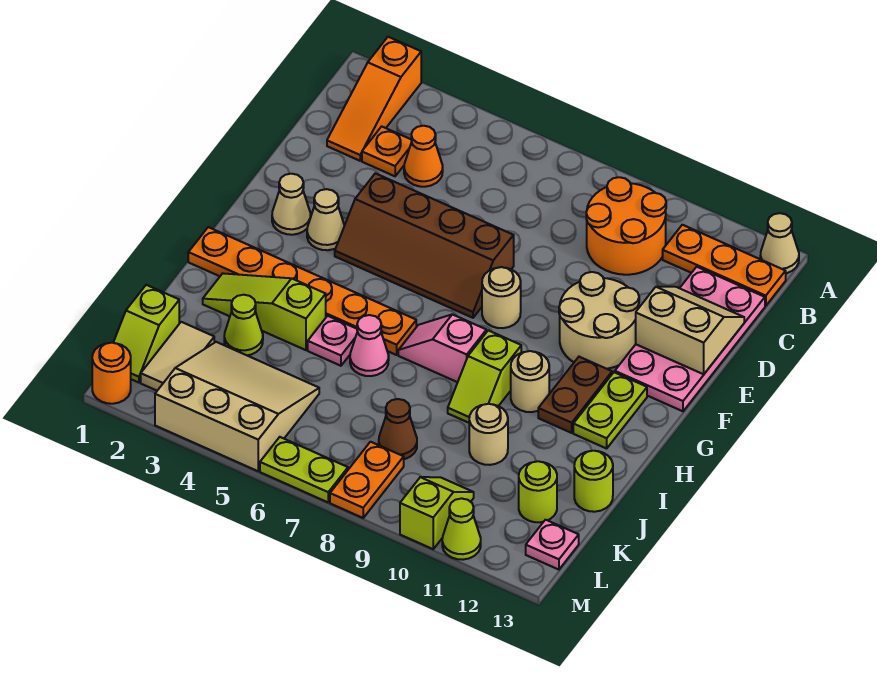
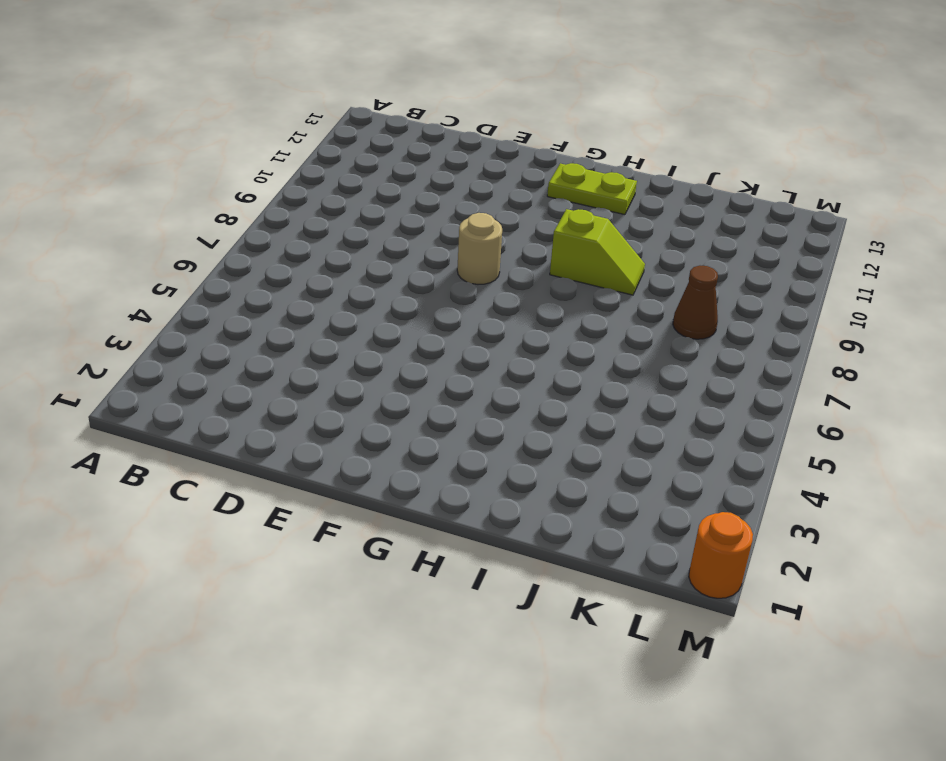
none -> orange 1x3 slope [327,37,421,161]
none -> tan 1x1 cone [760,213,799,273]
none -> orange 2x2 round brick [586,177,666,275]
none -> orange 1x3 plate [663,225,786,306]

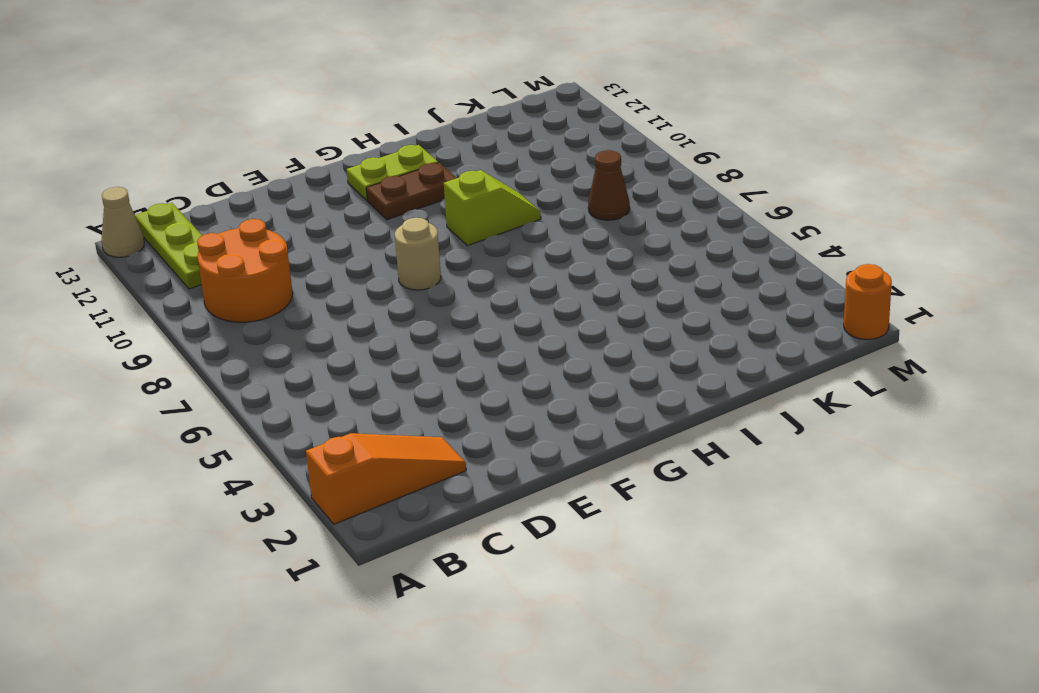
lime 1x3 plate [135,203,202,289] -> orange 1x3 plate [663,225,786,306]
none -> orange 1x1 plate [362,126,412,176]
none -> orange 1x1 cone [404,126,443,187]
none -> pink 2x4 plate [615,267,765,411]
none -> brown 2x4 slope [335,173,514,318]

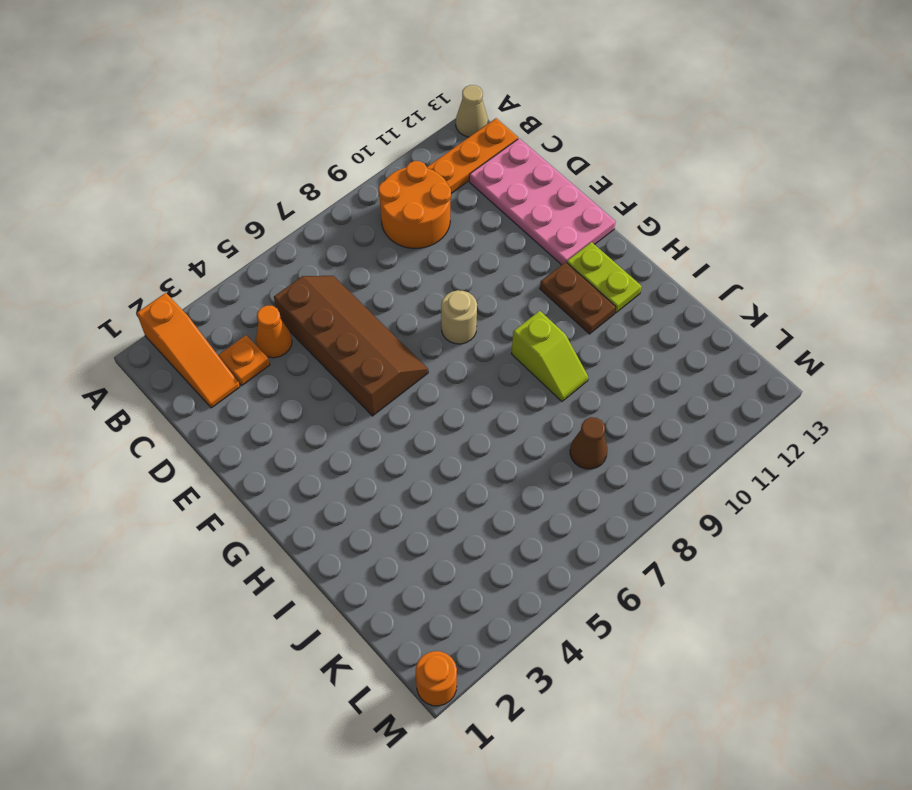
brown 2x4 slope [274,276,428,416] -> brown 2x4 slope turned to [335,173,514,318]
none -> tan 2x2 round brick [559,272,639,369]
none -> tan 1x1 cone [272,174,311,235]
none -> tan 1x1 cone [307,189,345,250]
none -> orange 1x6 plate [188,227,416,355]

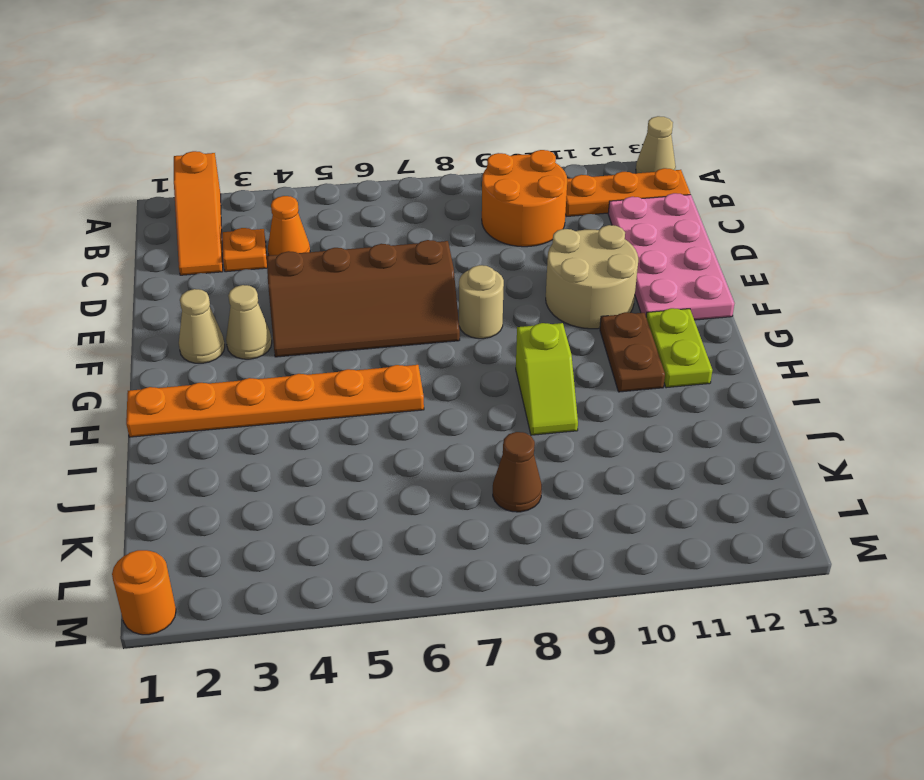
none -> pink 1x2 slope [398,314,486,382]
none -> tan 1x1 round brick [511,351,549,412]
none -> lime 1x3 slope [203,273,326,350]
none -> pink 1x1 plate [308,316,357,366]

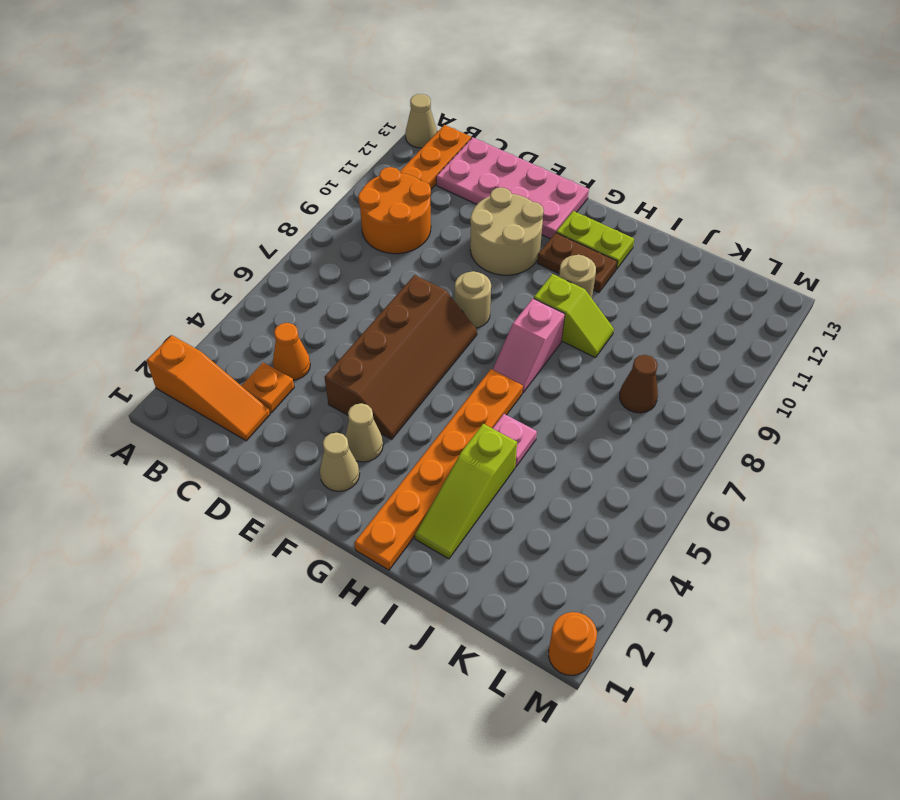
none -> pink 1x1 cone [350,315,389,376]
none -> lime 1x1 cone [224,295,263,355]
none -> tan 1x1 round brick [469,404,508,465]
none -> lime 1x1 round brick [574,451,613,512]

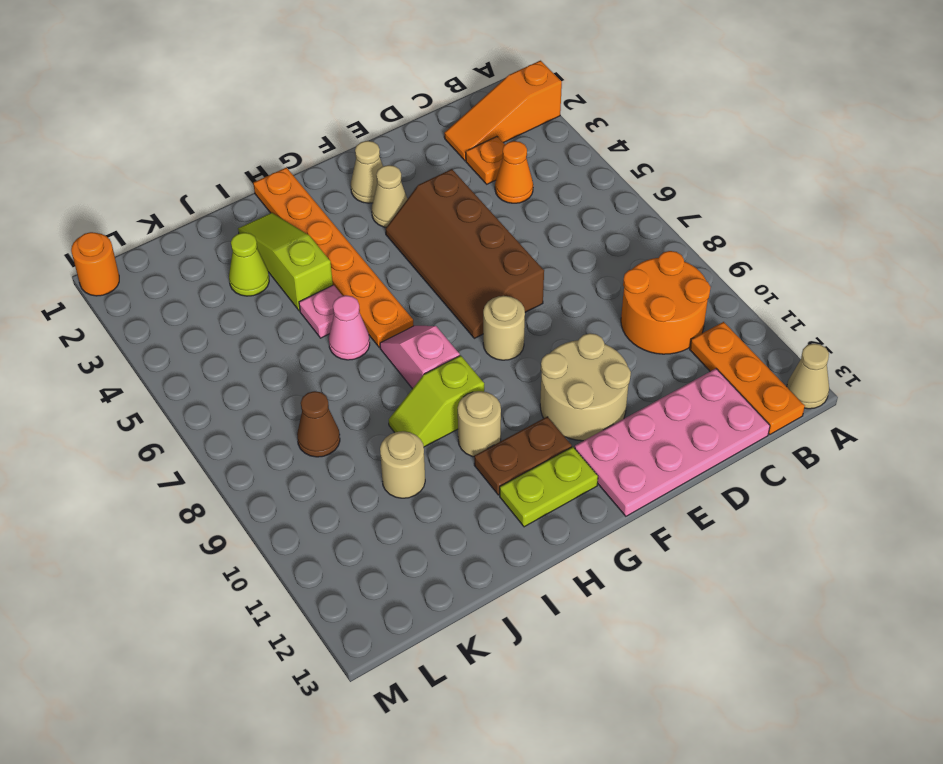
none -> lime 1x1 round brick [574,451,613,512]
none -> lime 1x2 slope [113,285,179,383]
none -> tan 1x2 tile [141,322,214,391]
none -> tan 3x3 slope [155,342,319,471]

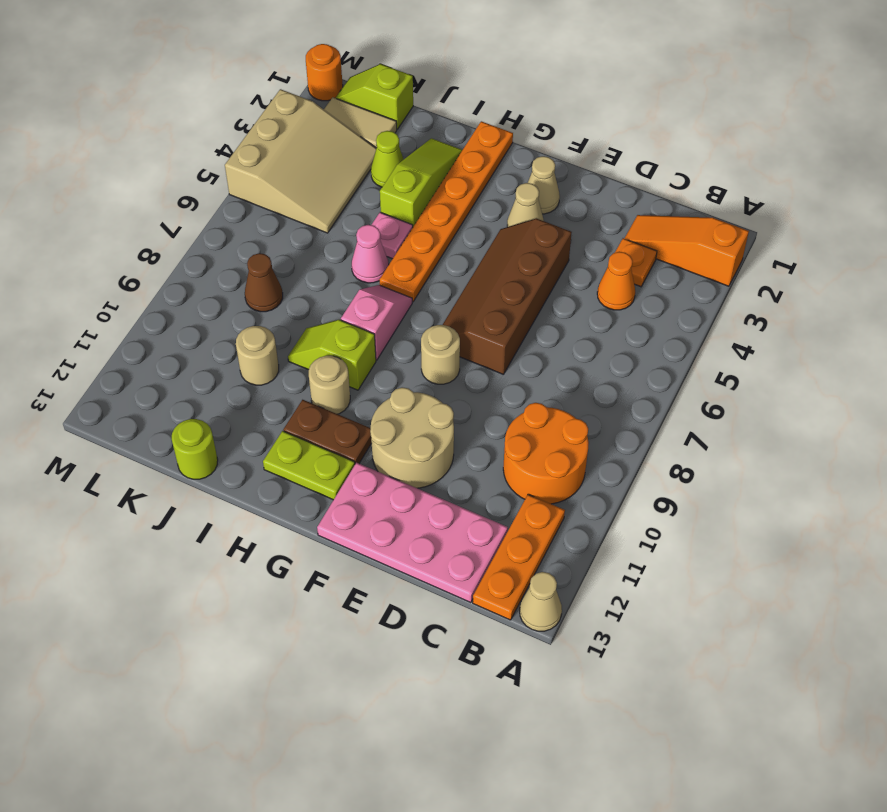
none -> lime 1x1 round brick [519,461,557,522]
none -> orange 1x2 plate [330,442,404,518]
none -> lime 1x2 slope [400,477,474,549]
none -> pink 1x1 plate [526,520,579,570]

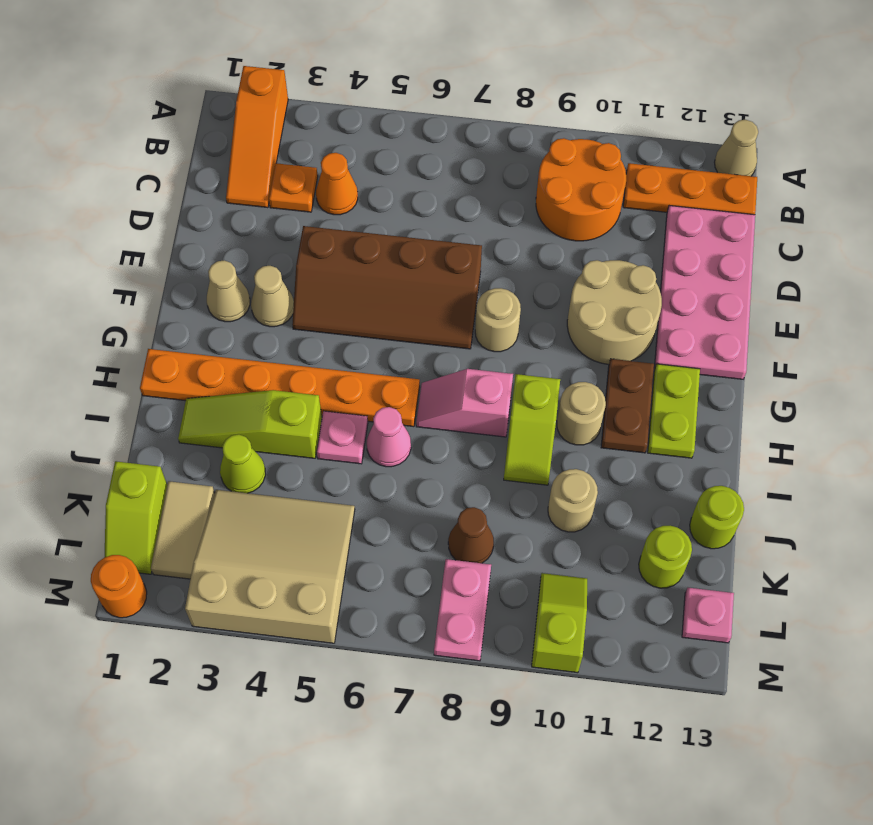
pink 1x2 plate [434,559,491,661] -> orange 1x2 plate [330,442,404,518]
none -> lime 1x2 plate [260,437,348,502]
none -> lime 1x1 cone [442,498,481,560]
none -> tan 2x2 slope [636,287,744,374]

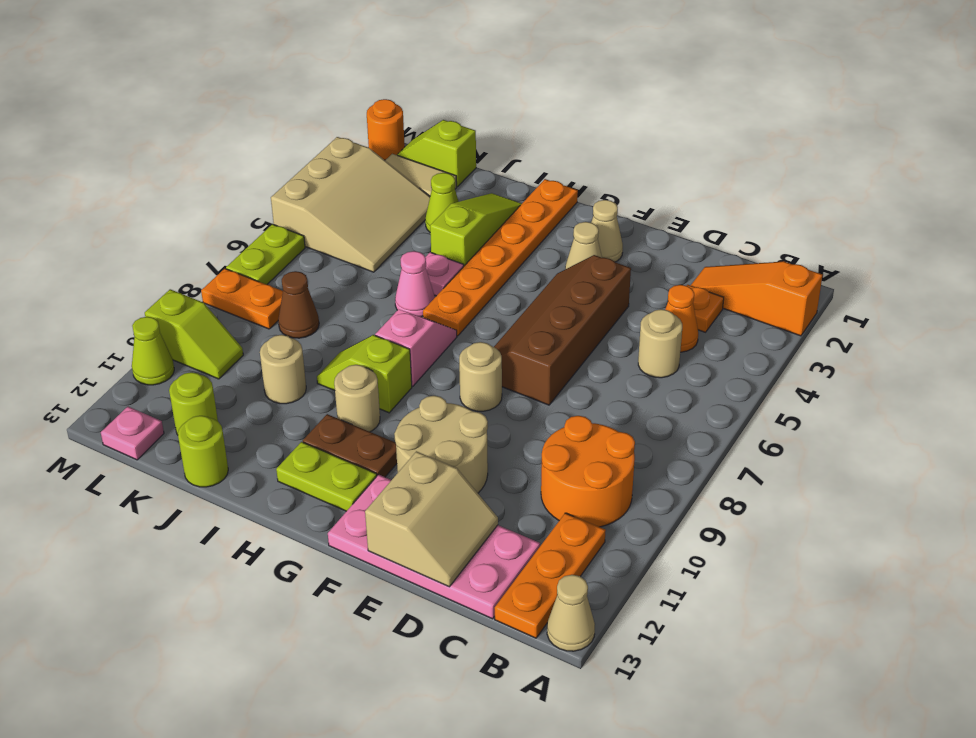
tan 1x1 round brick [638,309,682,378] -> none

